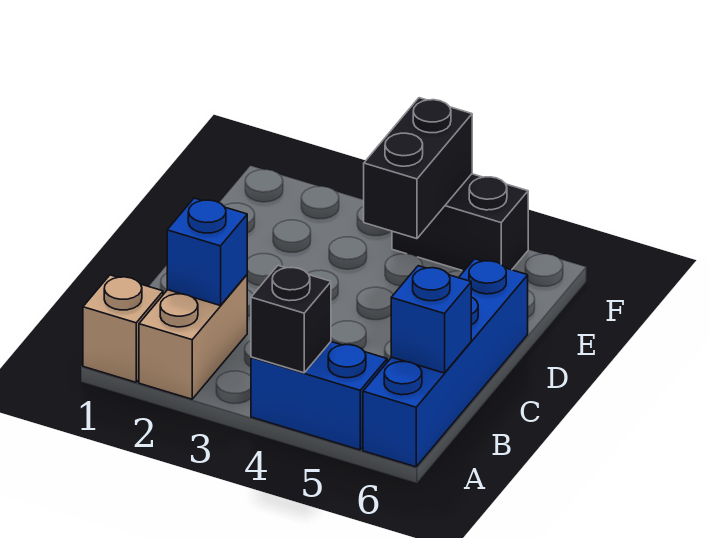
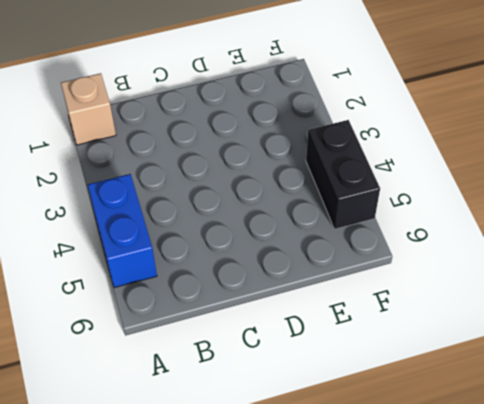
none -> tan 1x2 brick [139,275,247,399]
none -> blue 1x4 brick [363,259,528,467]

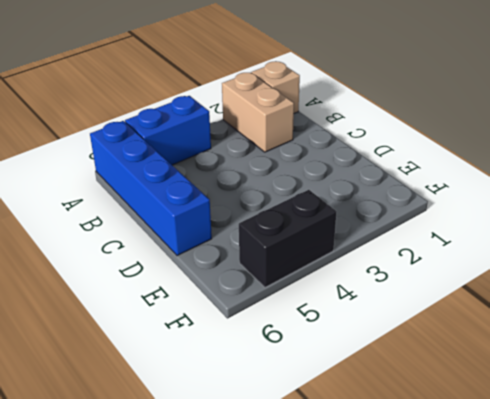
none -> black 1x1 brick [251,266,331,373]
none -> blue 1x1 brick [167,198,247,306]

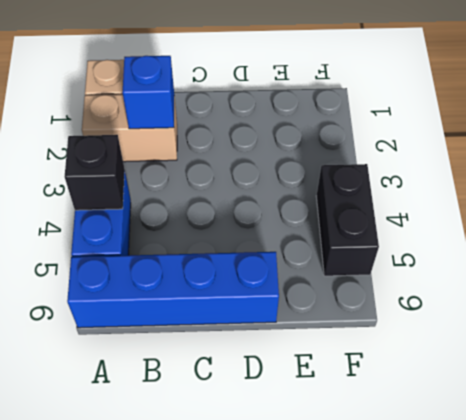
none -> blue 1x1 brick [391,266,471,373]
none -> black 1x2 brick [364,98,472,239]

